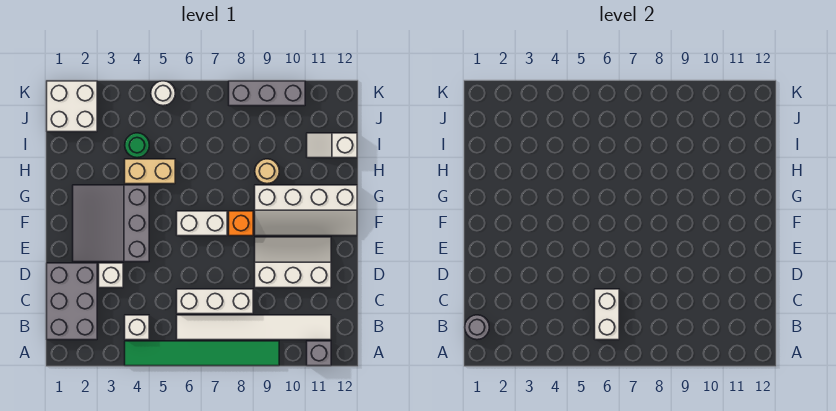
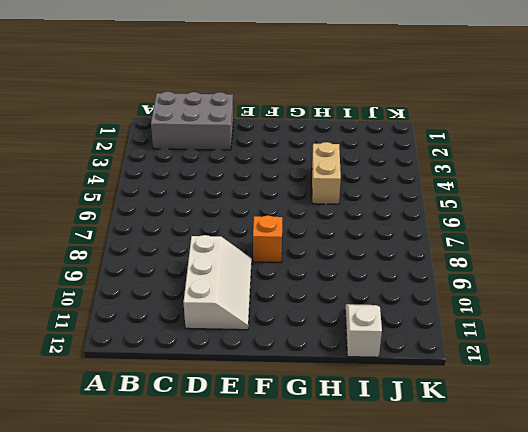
none -> green 1x6 tile [125,341,279,366]
none -> grey 1x1 brick [307,341,331,366]
none -> white 1x1 brick [125,315,149,340]

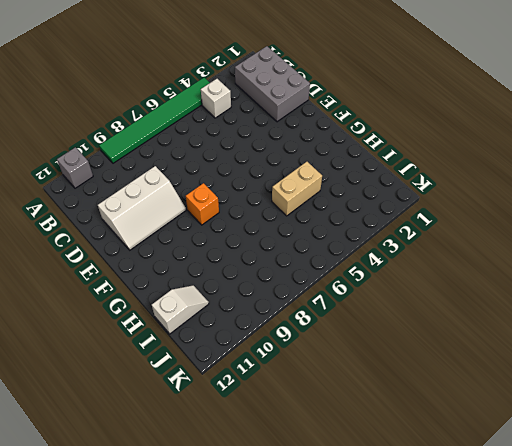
none -> white 1x6 tile [177,315,331,340]
none -> white 1x3 brick [177,289,253,314]
none -> white 1x1 brick [99,263,123,288]

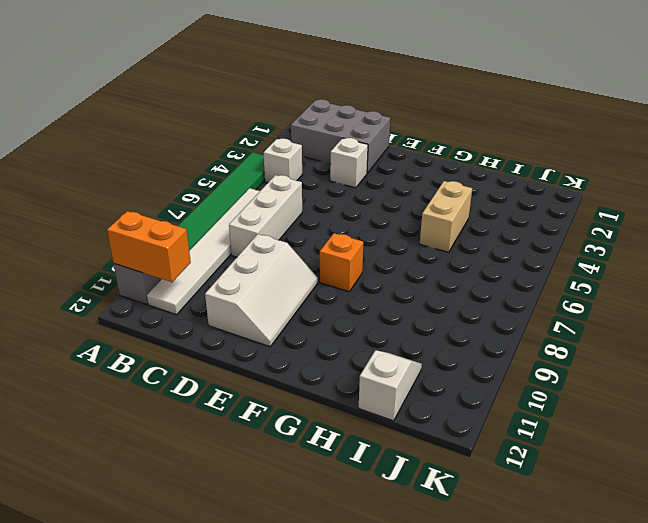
orange 1x2 brick [107,211,191,282] -> none
none -> grey 3x3 slope [73,185,149,262]
none -> white 1x2 brick [177,211,227,236]
none -> white 2x4 slope [255,185,357,236]

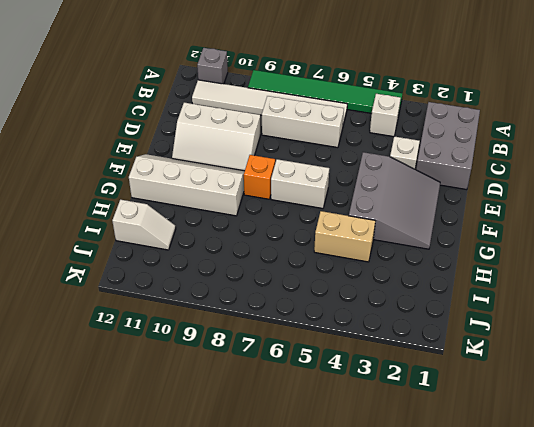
none -> tan 1x1 round brick [255,159,279,184]
none -> green 1x1 round brick [125,133,149,158]
none -> white 2x2 brick [47,81,97,132]

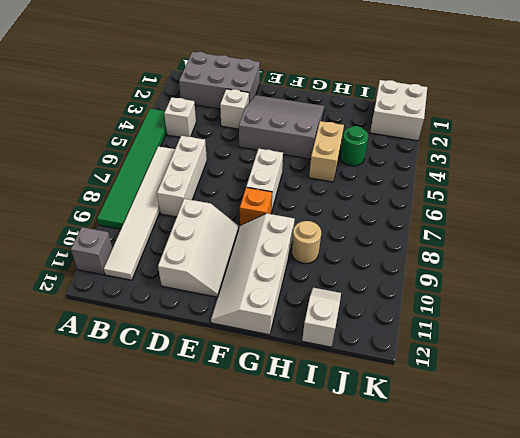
none -> white 1x1 round brick [151,81,175,106]
none -> grey 1x3 brick [229,81,305,106]
none -> grey 1x1 round brick [465,315,489,340]

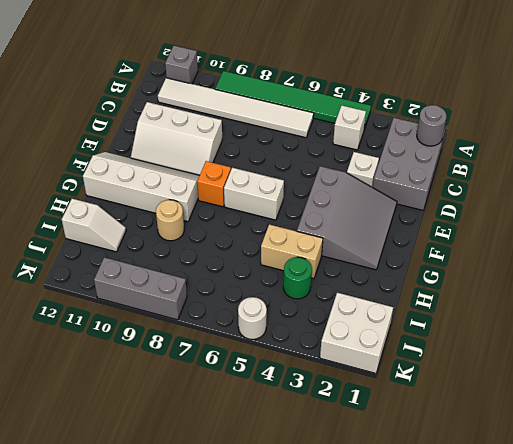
none -> white 1x3 brick [177,289,253,314]
none -> white 1x2 brick [595,289,619,340]

